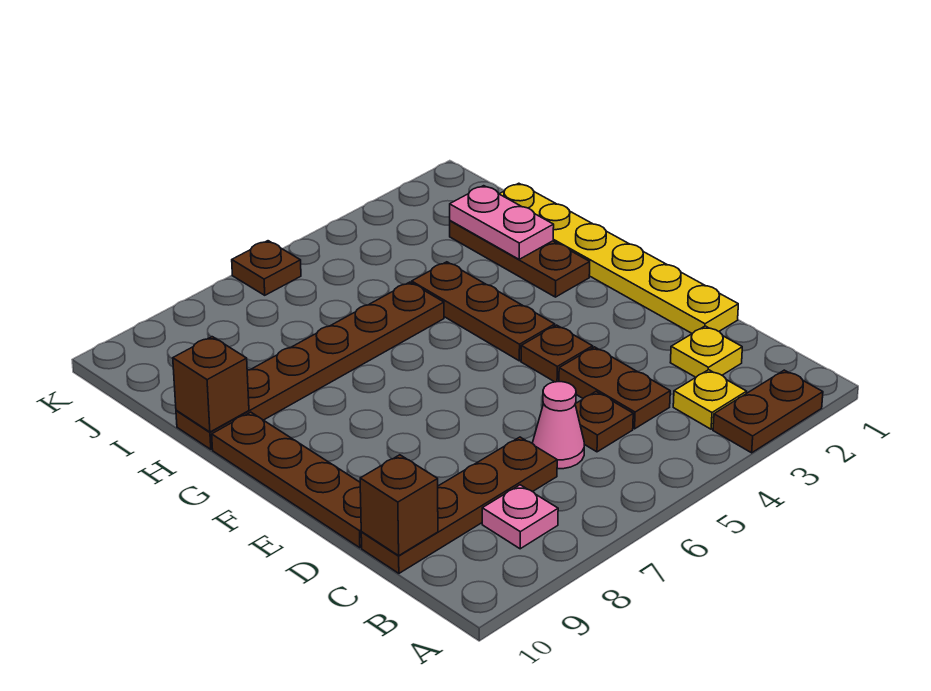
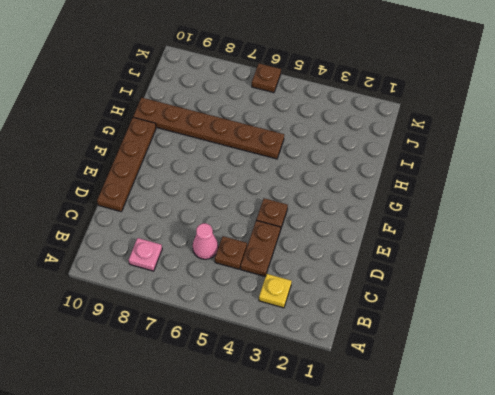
none -> brown 1x2 plate [713,370,823,453]
none -> yellow 1x1 plate [670,326,742,377]
none -> brown 1x4 plate [361,437,557,573]

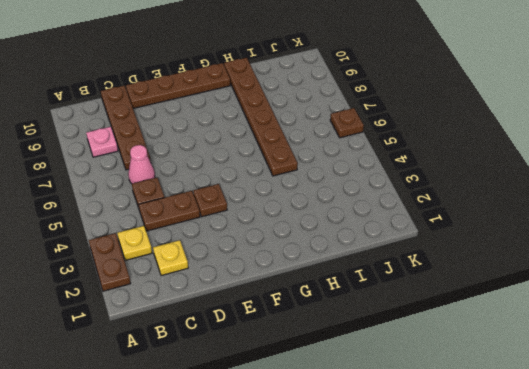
none -> yellow 1x6 plate [500,183,738,334]
none -> brown 1x3 plate [412,262,555,361]
none -> brown 1x3 plate [450,221,590,297]

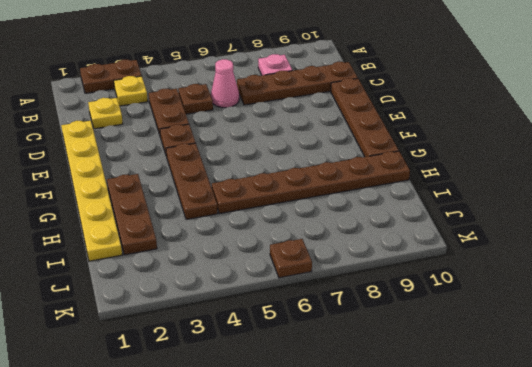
none -> brown 1x1 brick [360,455,438,556]
none -> pink 1x2 plate [450,186,554,259]
none -> brown 1x1 brick [173,337,249,432]

